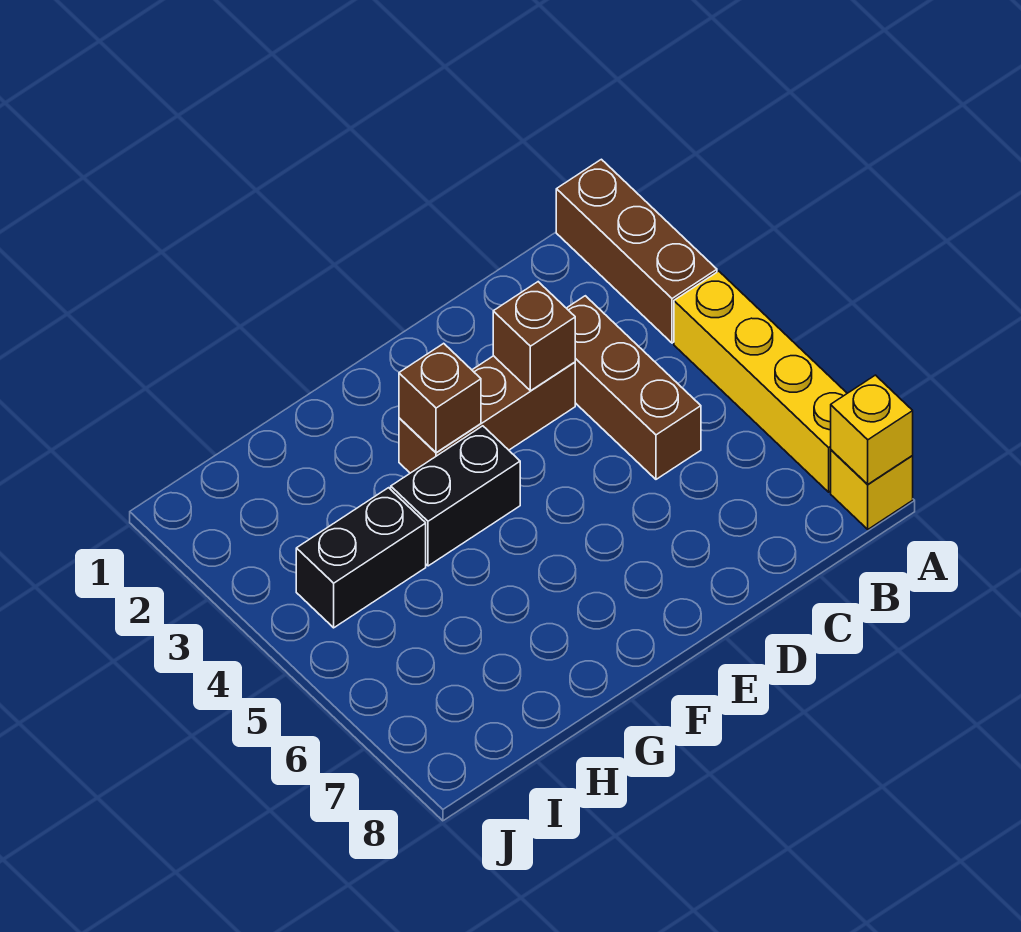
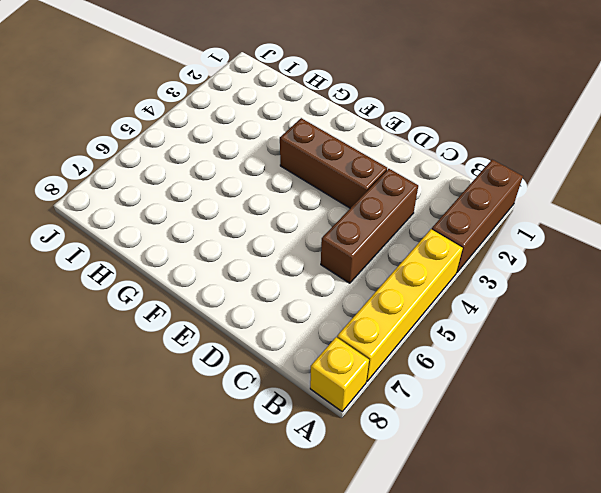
none -> black 1x2 brick [391,426,520,566]
none -> black 1x2 brick [296,488,426,628]

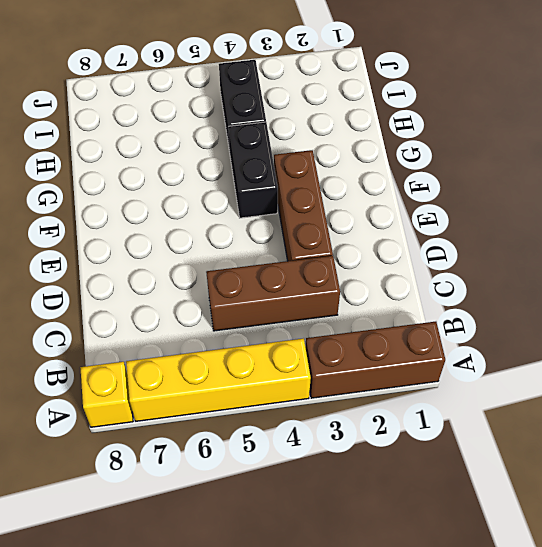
none -> yellow 1x1 brick [831,375,913,484]
none -> brown 1x1 brick [493,282,575,391]

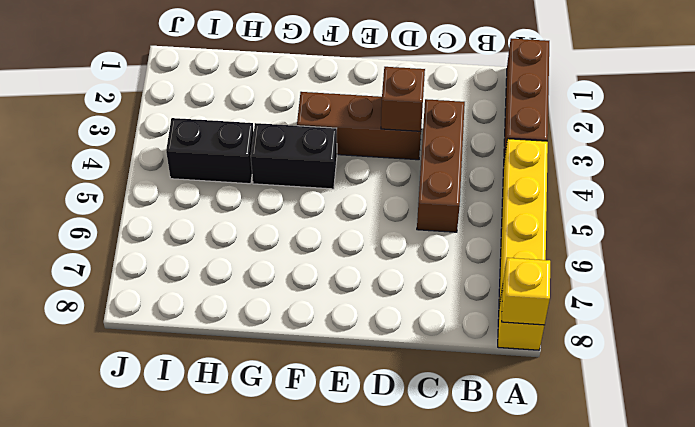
none -> brown 1x1 brick [399,343,481,453]

